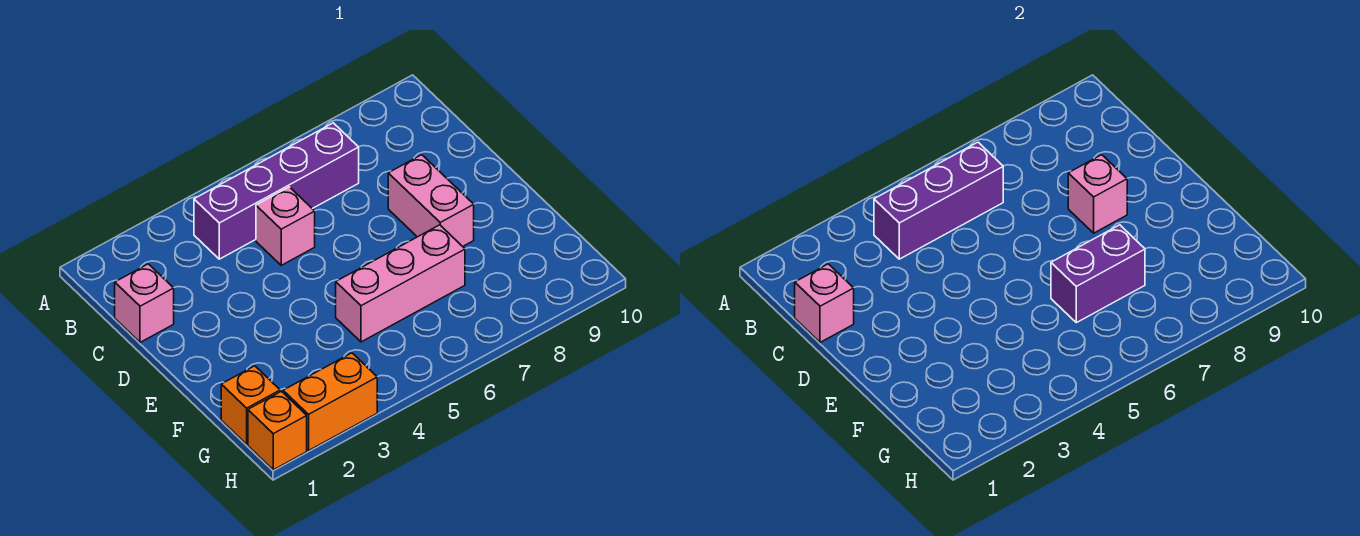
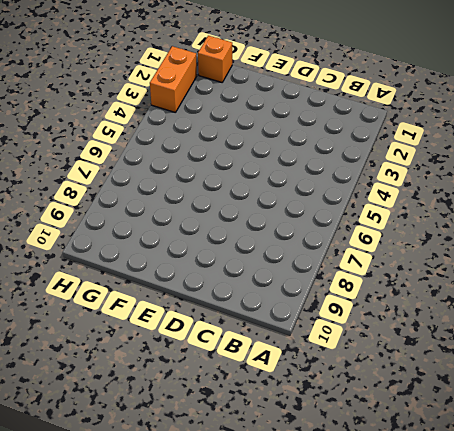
none -> purple 1x4 brick [194,123,359,259]
none -> pink 1x1 brick [115,264,174,342]
none -> pink 1x1 brick [256,187,315,265]

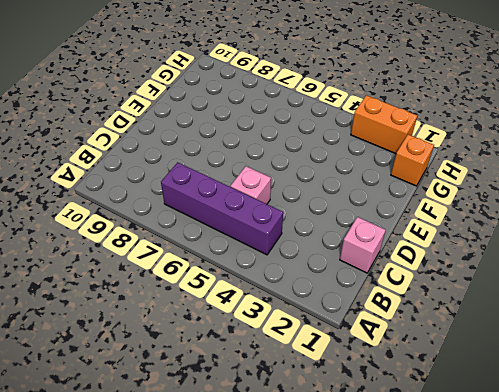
none -> pink 1x2 brick [388,155,474,246]
none -> pink 1x3 brick [336,225,465,342]
none -> orange 1x1 brick [248,391,307,470]

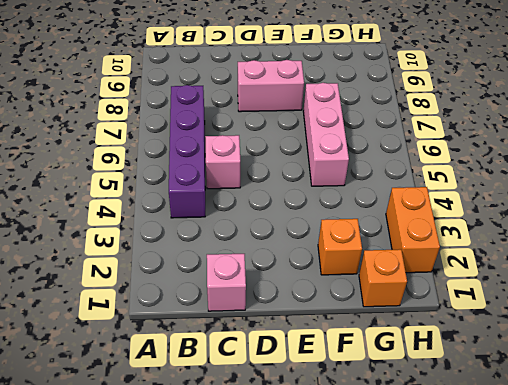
orange 1x1 brick [318,219,362,275] -> orange 1x1 brick moved to [248,391,307,470]
none -> purple 1x3 brick [874,142,1003,259]
none -> pink 1x1 brick [795,264,854,342]
none -> pink 1x1 brick [1068,155,1127,233]

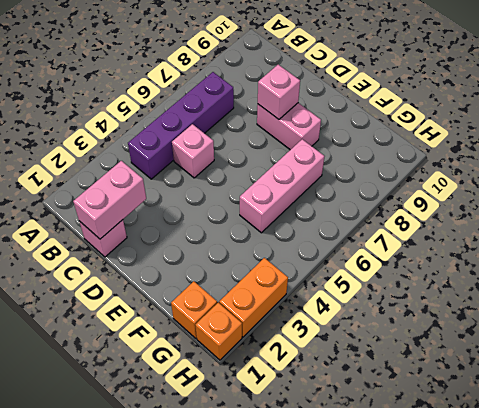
pink 1x2 brick [73,161,146,239] -> pink 1x1 brick [795,264,854,342]
none -> purple 1x3 brick [874,142,1003,259]
none -> purple 1x2 brick [1051,225,1145,323]

